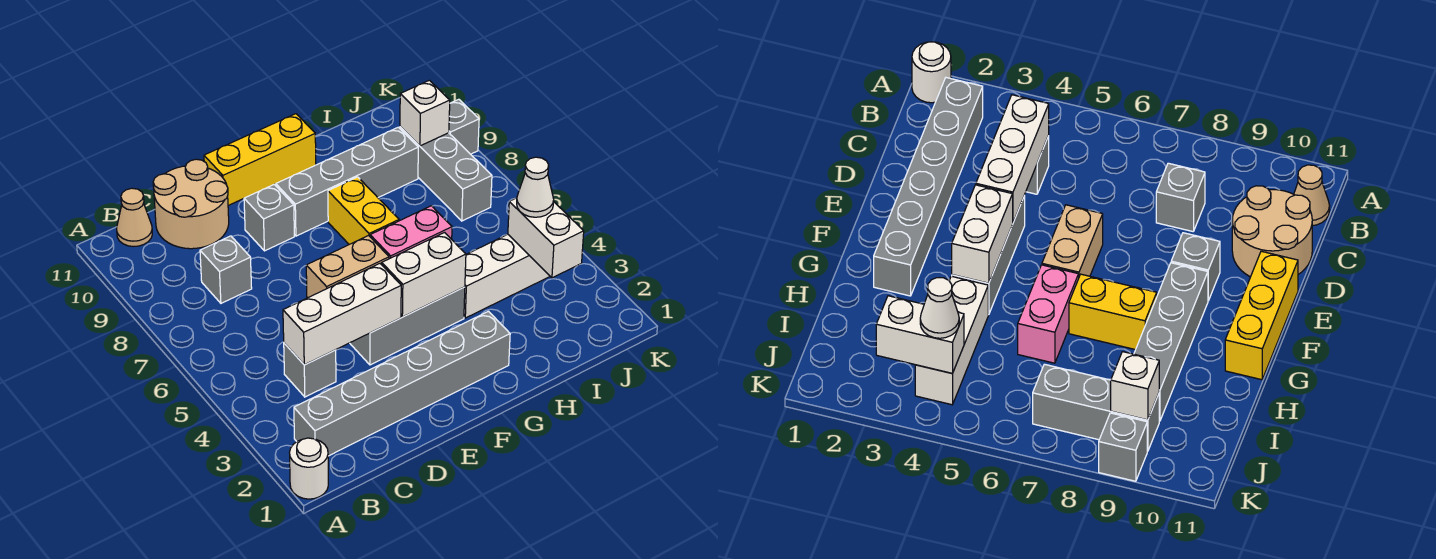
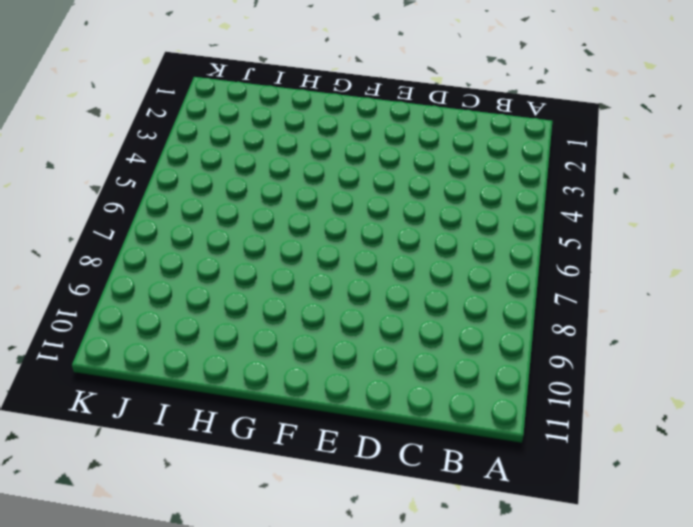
none -> white 1x1 round brick [290,438,328,499]
none -> grey 1x6 brick [294,311,510,456]
none -> tan 1x1 cone [117,188,152,247]

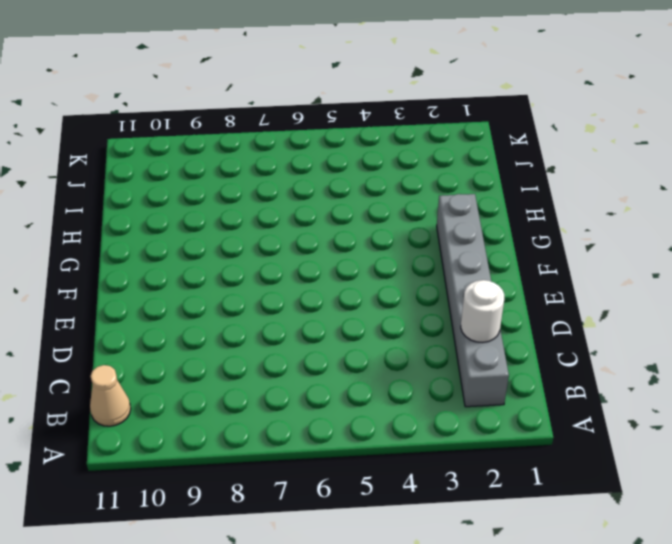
white 1x1 round brick [461,280,504,342] -> white 1x1 round brick moved to [290,438,328,499]
none -> grey 1x1 brick [284,343,336,397]
none -> grey 1x1 brick [200,236,252,303]
none -> tan 2x2 round brick [153,159,229,249]

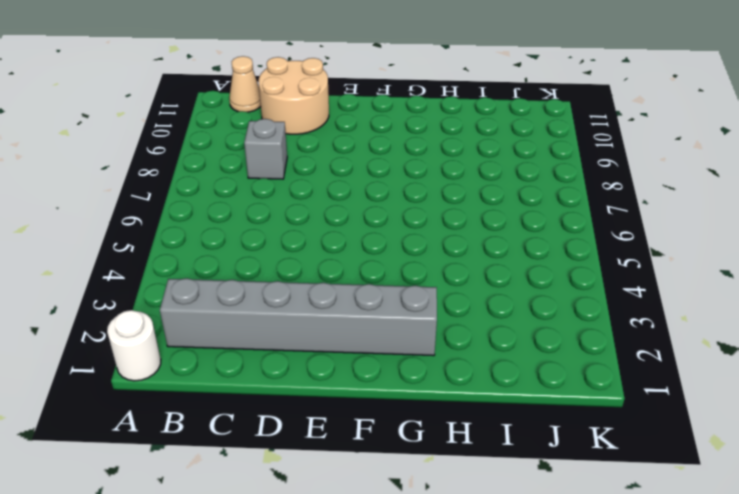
none -> grey 1x1 brick [284,343,336,397]
none -> grey 1x3 brick [350,287,465,365]
none -> tan 1x2 brick [306,236,389,298]

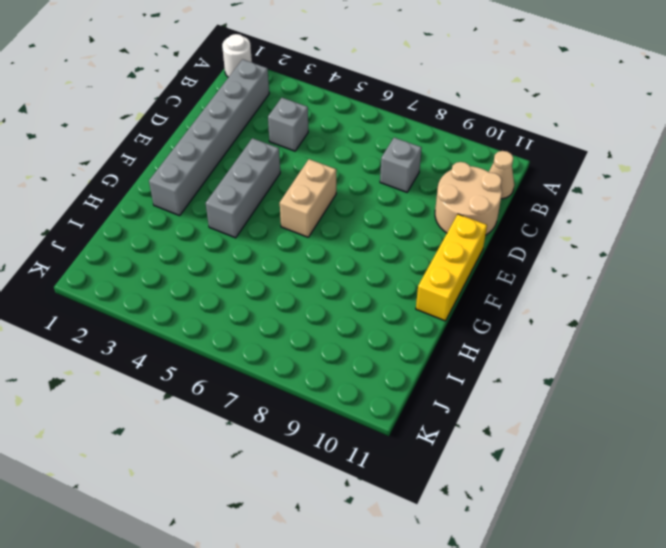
none -> grey 1x1 brick [244,185,294,251]
none -> grey 1x4 brick [276,127,418,236]
none -> pink 1x2 brick [370,206,452,259]

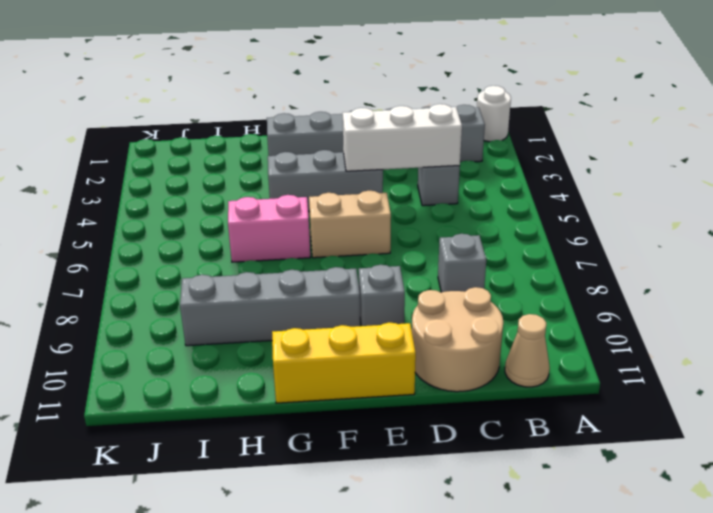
none -> yellow 1x2 brick [328,177,399,244]
none -> white 1x3 brick [464,234,550,318]
none -> grey 1x3 brick [400,127,492,221]

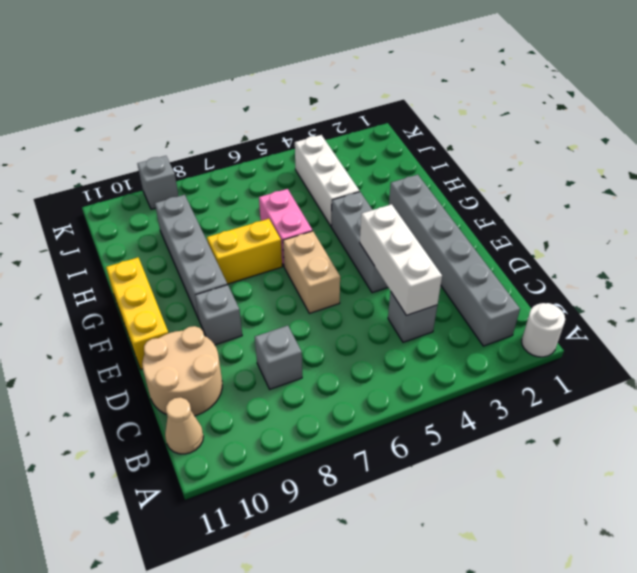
none -> grey 1x3 brick [400,127,492,221]
none -> white 1x2 brick [382,233,466,317]
none -> white 1x2 brick [508,198,584,278]

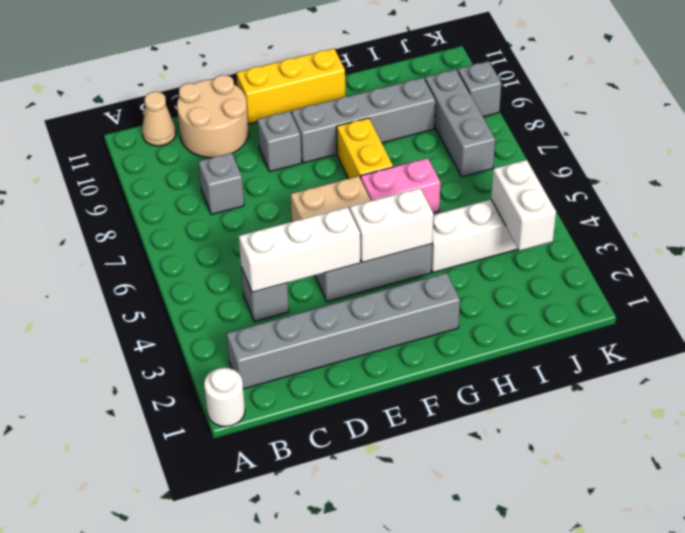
none -> white 1x1 brick [400,80,450,146]
none -> white 1x1 cone [517,157,554,217]

